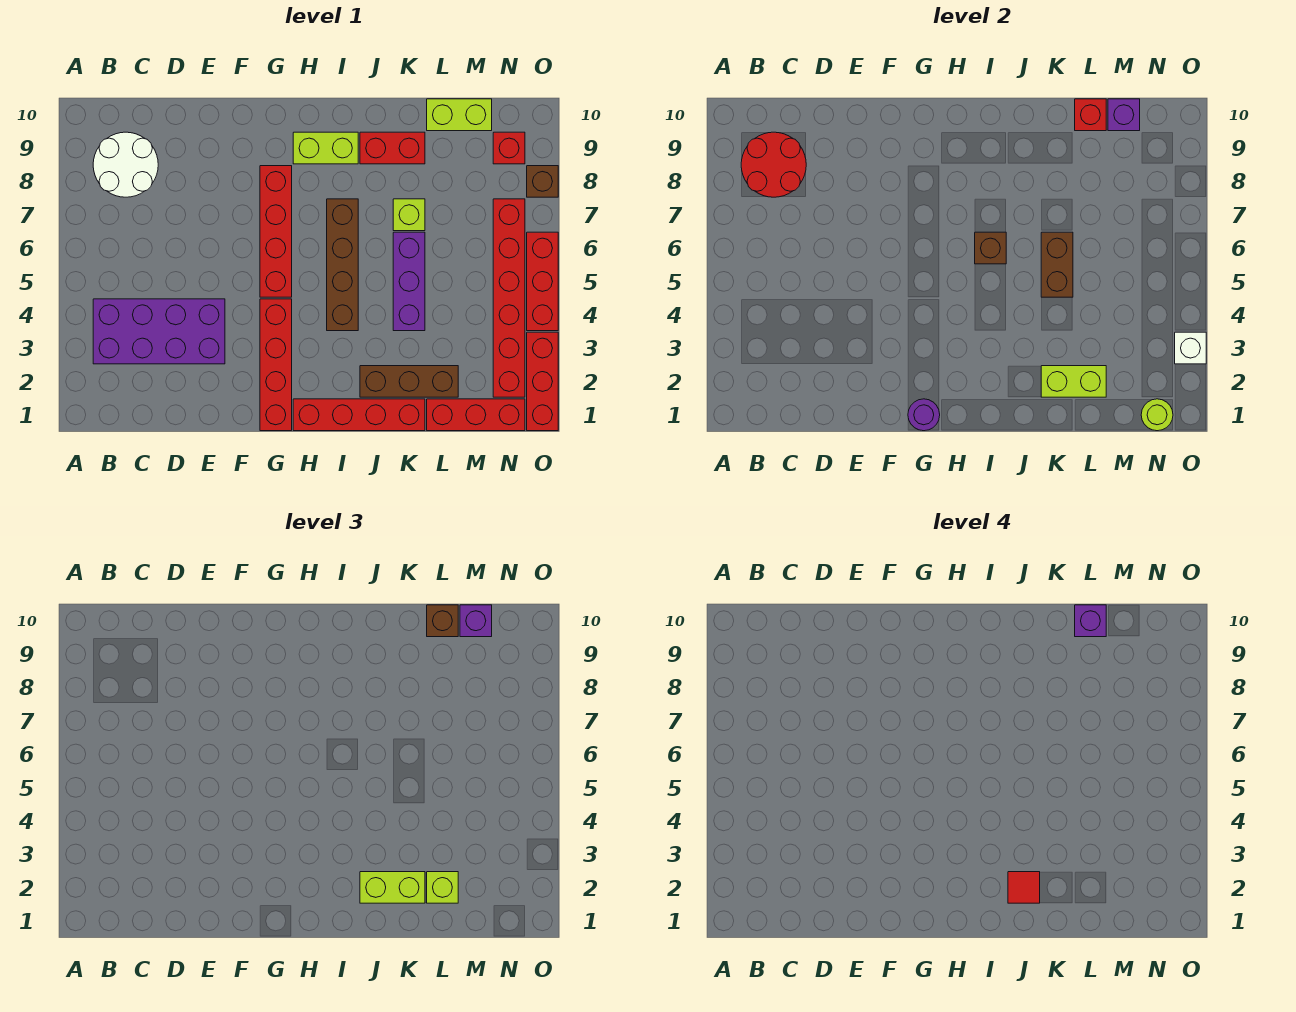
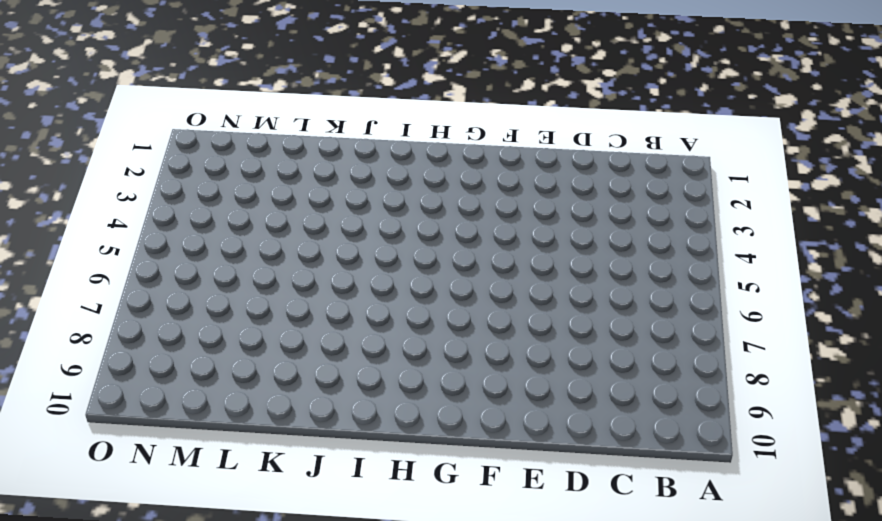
none -> purple 2x4 brick [93,299,225,364]
none -> white 2x2 round brick [93,132,158,197]
none -> red 1x4 brick [260,299,292,431]
none -> red 1x4 brick [260,166,292,297]

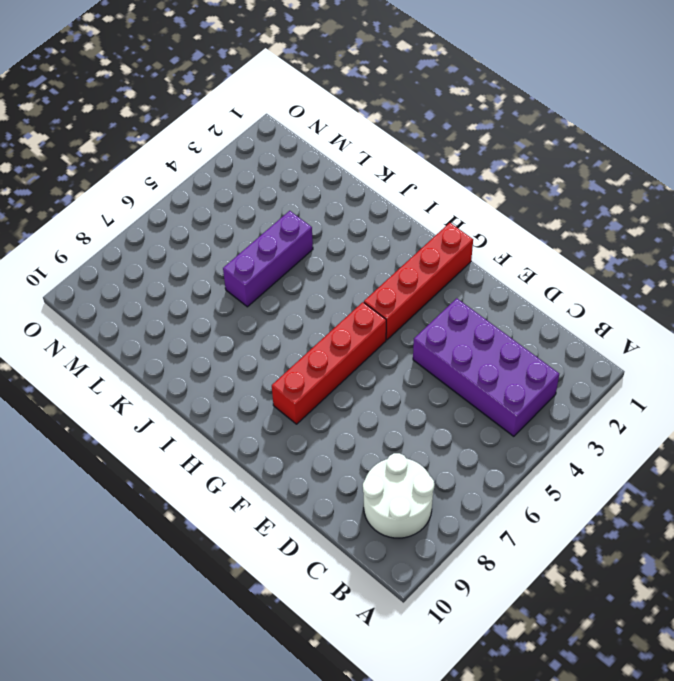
none -> red 1x4 brick [293,399,425,431]
none -> lime 1x2 brick [293,132,358,164]
none -> brown 1x4 brick [327,199,358,331]
none -> brown 1x3 brick [360,366,458,397]

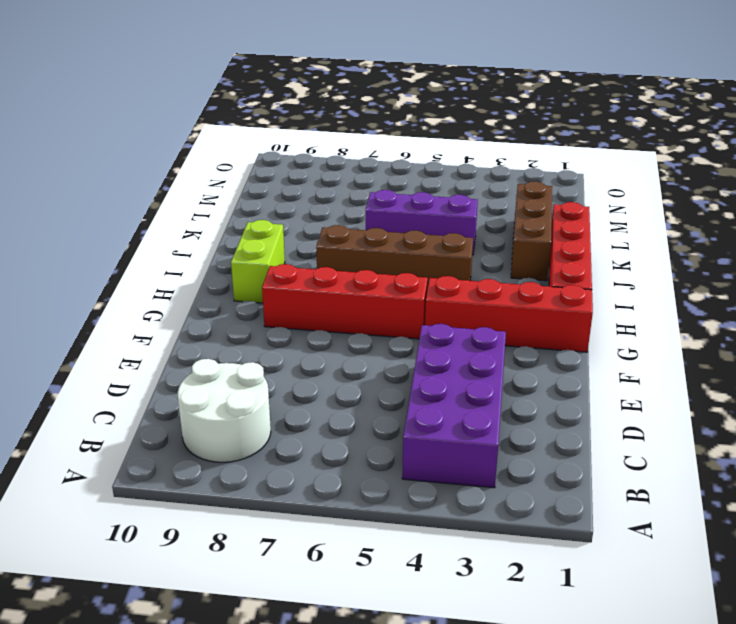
none -> red 1x2 brick [360,132,425,164]
none -> lime 1x1 brick [393,199,425,231]
none -> red 1x3 brick [427,399,525,431]
none -> lime 1x2 brick [427,99,492,131]

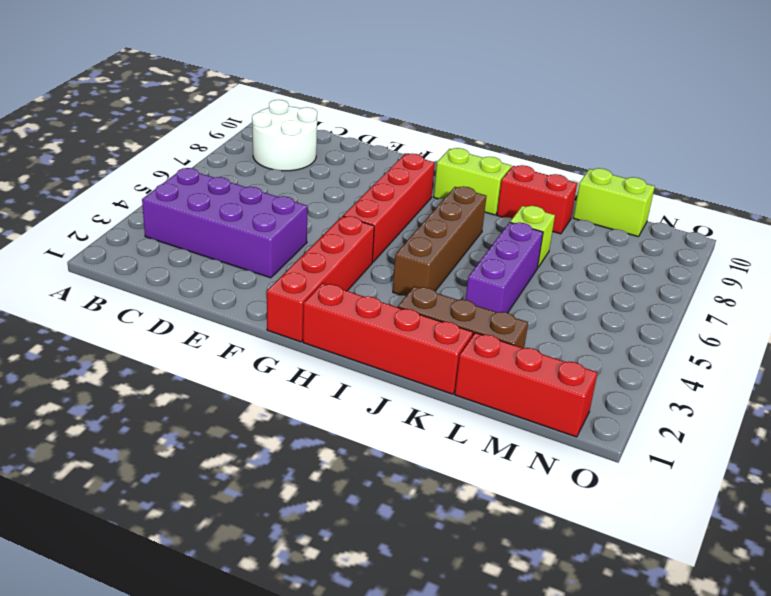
none -> red 1x6 brick [493,199,525,397]
none -> red 1x1 brick [493,132,525,164]
none -> red 1x3 brick [527,332,558,431]
none -> red 1x3 brick [527,232,558,331]

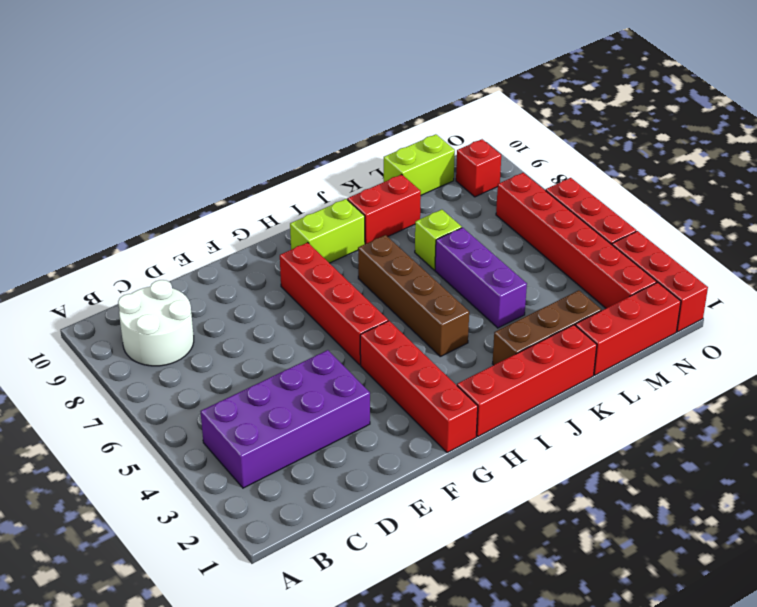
none -> brown 1x1 brick [527,166,558,197]
none -> red 2x2 round brick [741,132,806,197]
none -> purple 1x1 round brick [908,399,940,431]
none -> brown 1x1 brick [975,232,1006,264]

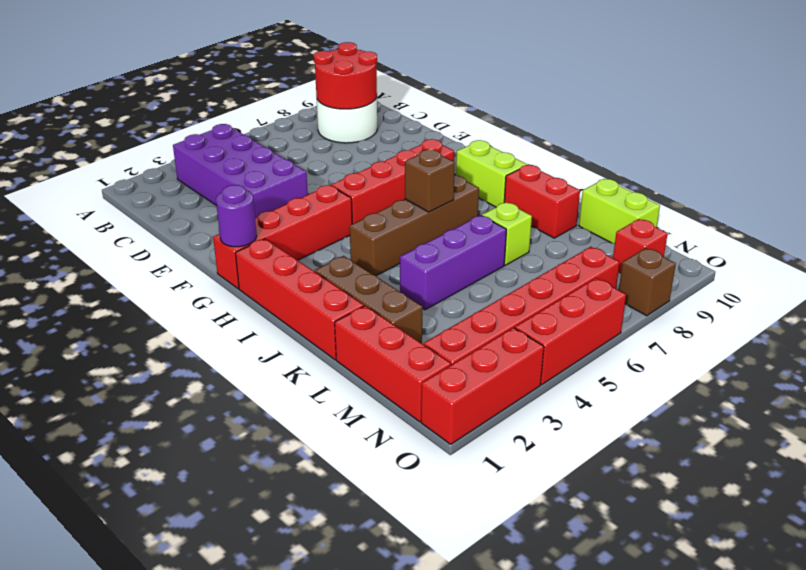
none -> lime 1x2 brick [1041,366,1106,397]
none -> brown 1x2 brick [1041,232,1073,297]
none -> red 1x1 brick [1075,99,1106,131]
none -> purple 1x1 brick [1108,99,1140,131]

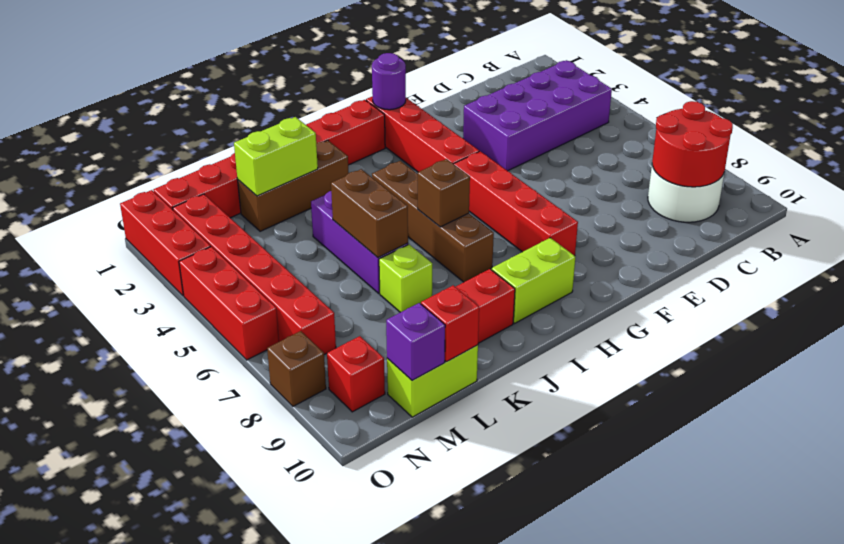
none -> lime 1x1 round brick [1141,399,1173,431]
none -> white 1x1 brick [1175,332,1206,364]
none -> lime 1x2 brick [360,872,425,903]
none -> lime 1x1 brick [427,872,458,903]

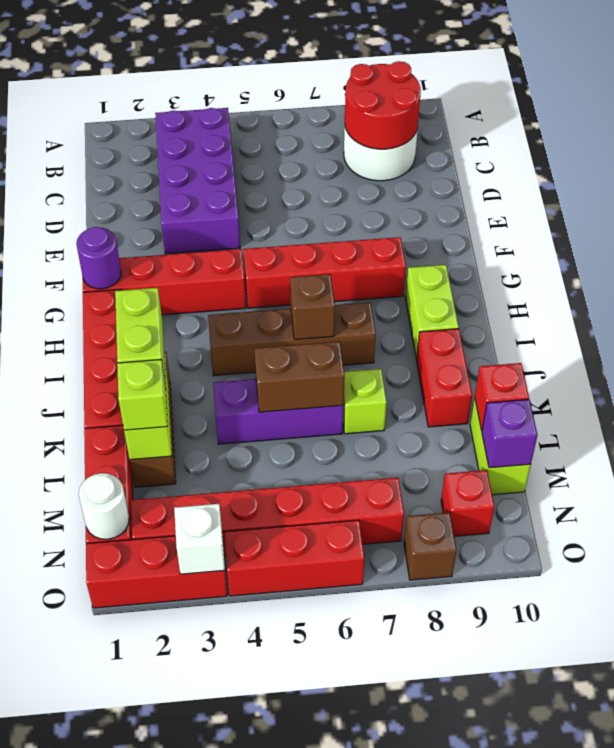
white 1x1 round brick [79,473,129,539] -> lime 1x1 round brick [1141,399,1173,431]
none -> brown 1x1 brick [427,605,458,637]
none -> purple 1x1 brick [460,605,492,637]
none -> red 1x1 tile [1008,872,1040,903]
none -> purple 1x1 brick [1075,605,1106,637]

